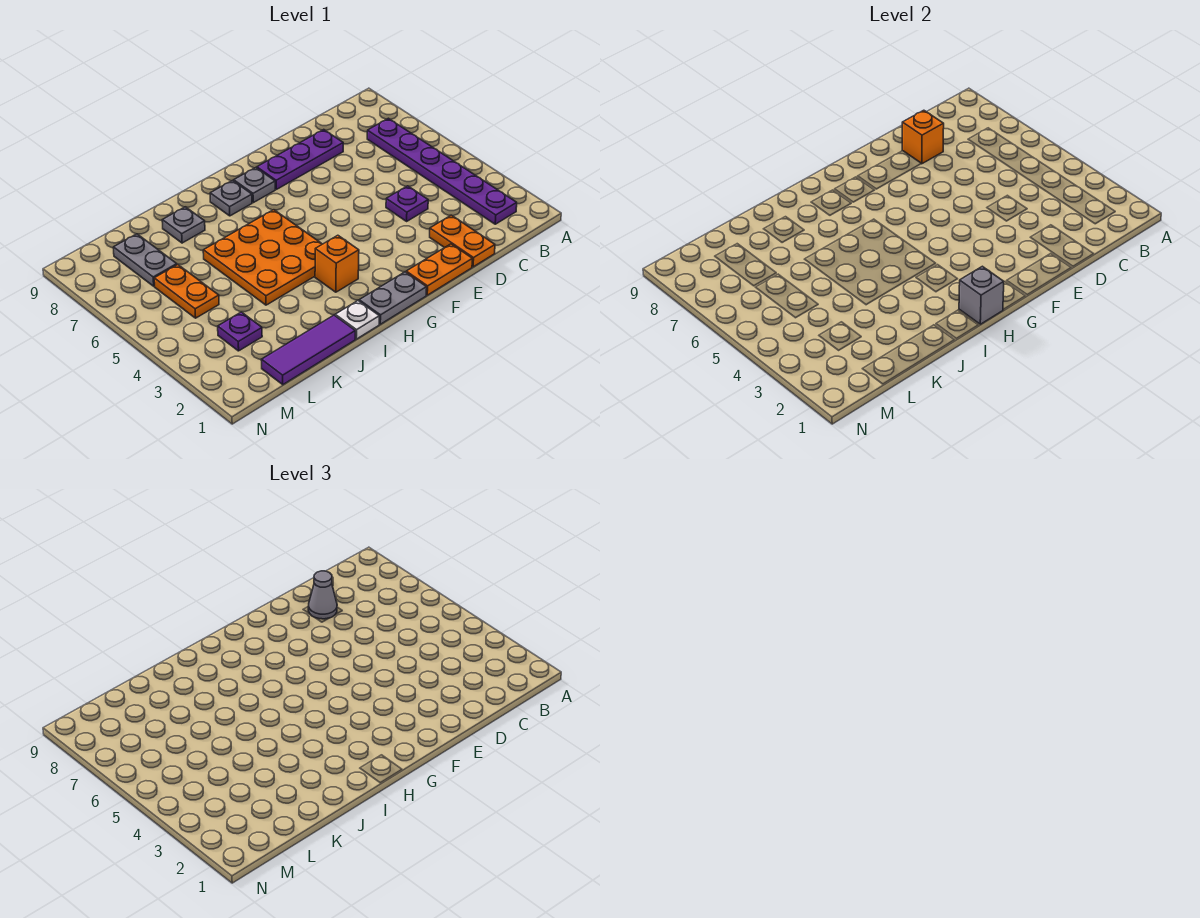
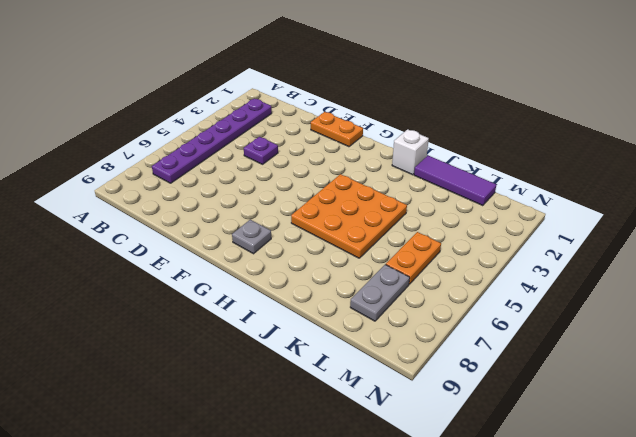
white 1x1 brick [392,129,429,175] -> white 1x1 plate [335,301,379,339]
none -> orange 1x2 plate [430,215,495,267]
none -> purple 1x3 plate [257,130,343,189]
none -> grey 1x2 plate [359,272,427,324]

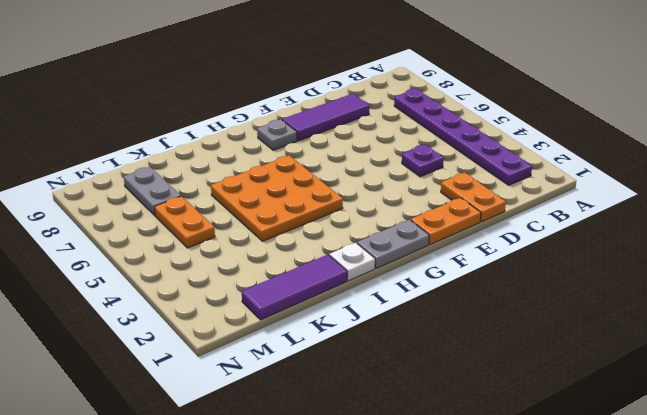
purple 1x3 tile [282,94,369,141] -> purple 1x3 plate [257,130,343,189]
none -> orange 1x1 brick [315,235,359,292]
none -> grey 1x1 plate [210,181,252,216]
none -> grey 1x1 plate [162,207,205,243]

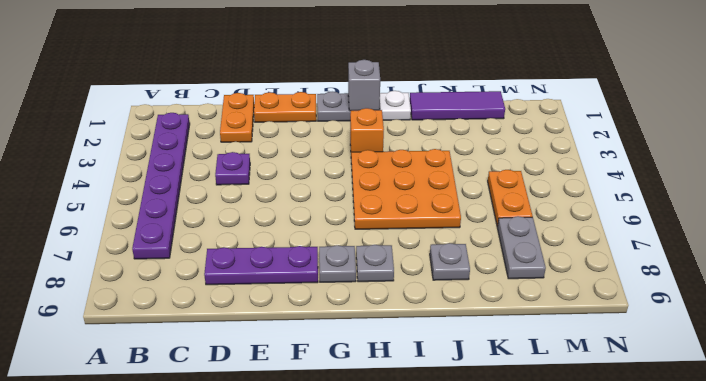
none -> purple 1x1 plate [218,312,262,351]
none -> orange 1x1 brick [902,110,944,164]
none -> grey 1x1 cone [308,571,337,619]

